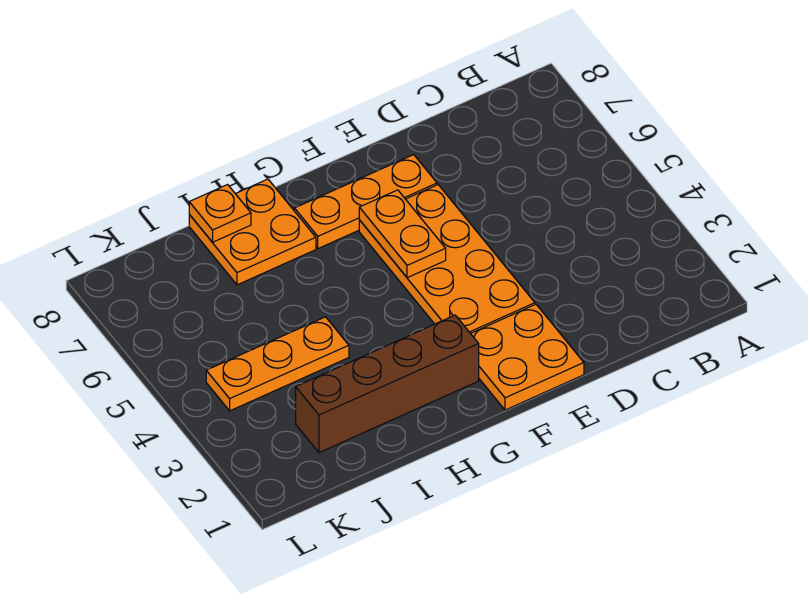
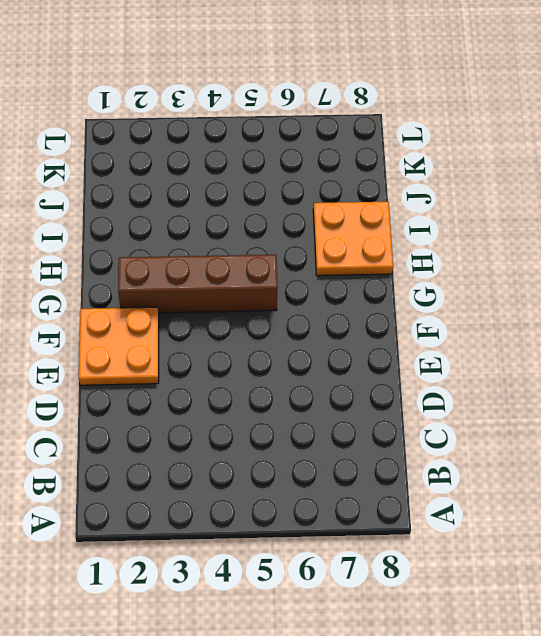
brown 1x4 brick [118,255,278,313] -> brown 1x4 brick turned to [296,315,479,453]
none -> orange 2x4 plate [359,185,535,333]
none -> orange 1x3 plate [294,155,437,248]

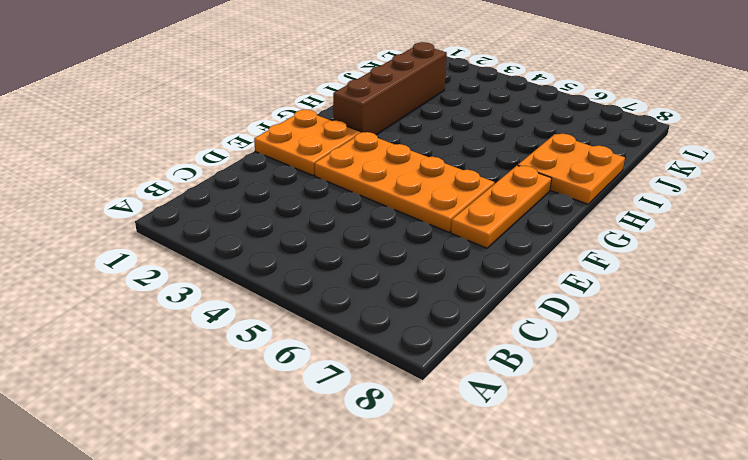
none -> orange 1x3 plate [206,317,349,411]
none -> orange 1x2 plate [359,190,446,278]

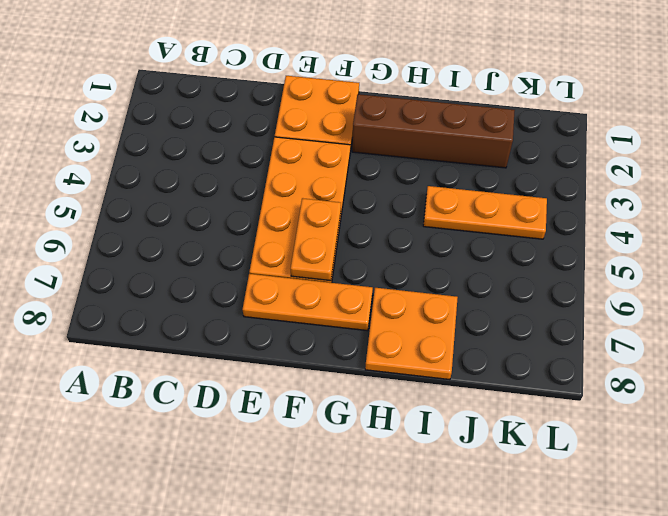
none -> orange 1x1 plate [189,185,251,242]

